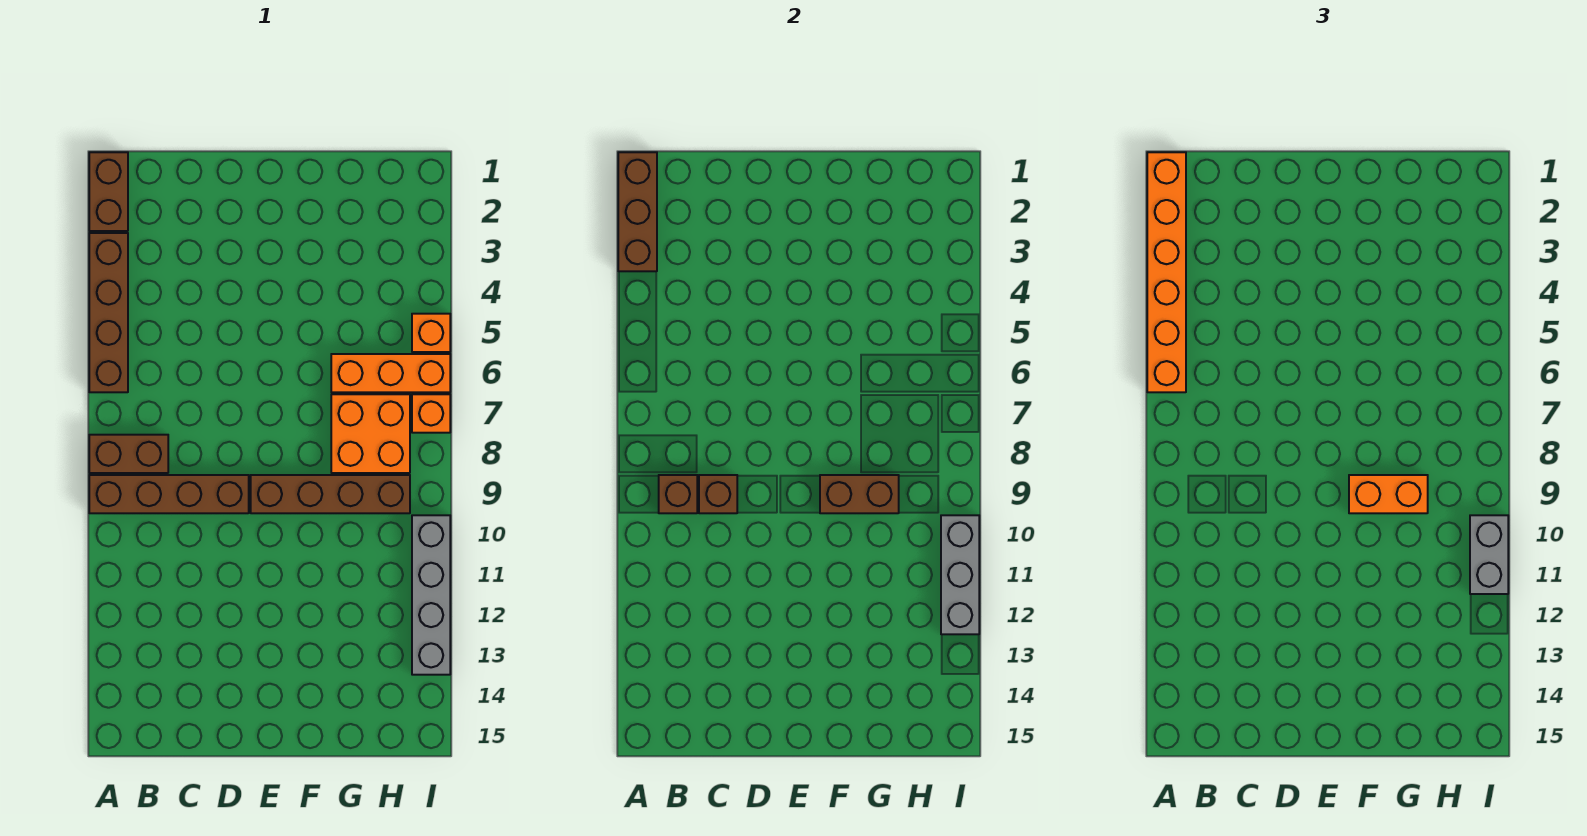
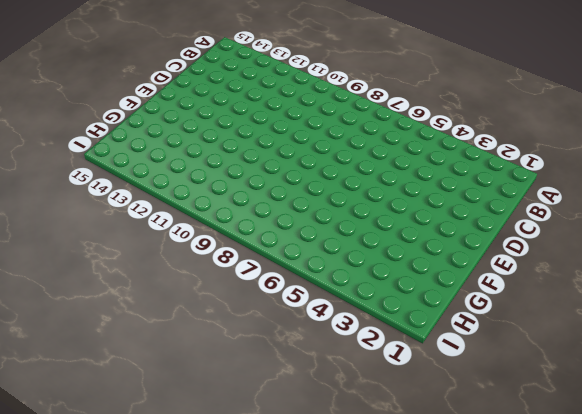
none -> brown 1x2 brick [89,152,128,231]
none -> brown 1x4 brick [89,233,128,392]
none -> brown 1x2 brick [89,435,168,473]

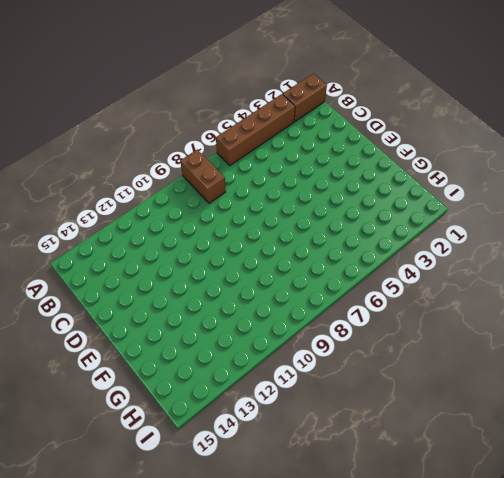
none -> brown 1x4 brick [89,475,249,513]
none -> brown 1x4 brick [251,475,410,513]
none -> orange 1x3 brick [331,354,450,392]

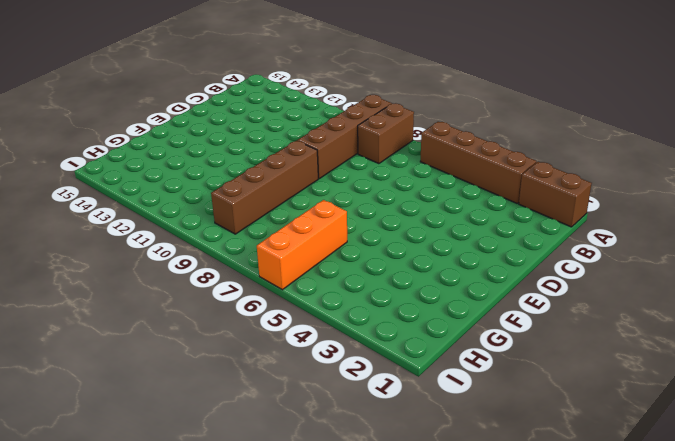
none -> orange 2x2 brick [331,394,410,473]
none -> orange 1x1 brick [412,314,450,352]
none -> orange 1x1 brick [412,394,450,433]

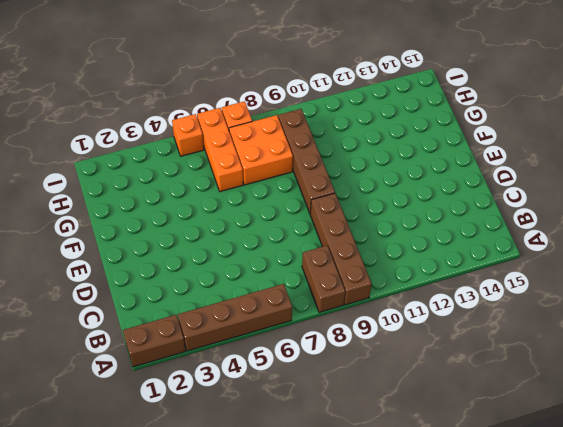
none -> grey 1x4 brick [412,515,450,675]
none -> brown 1x3 brick [618,152,657,271]
none -> brown 1x1 brick [659,475,697,513]

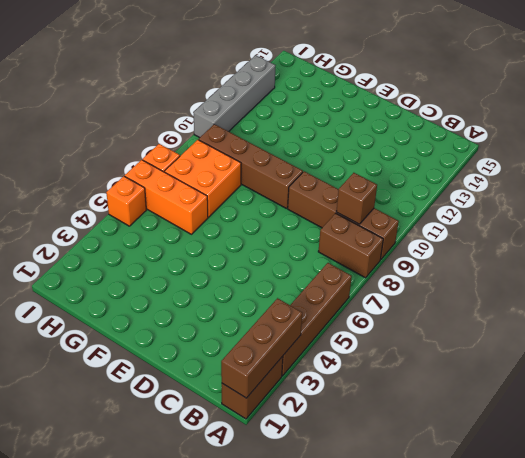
none -> brown 1x1 brick [699,475,737,513]
none -> brown 1x2 brick [820,475,899,513]
none -> grey 1x3 brick [941,515,979,634]

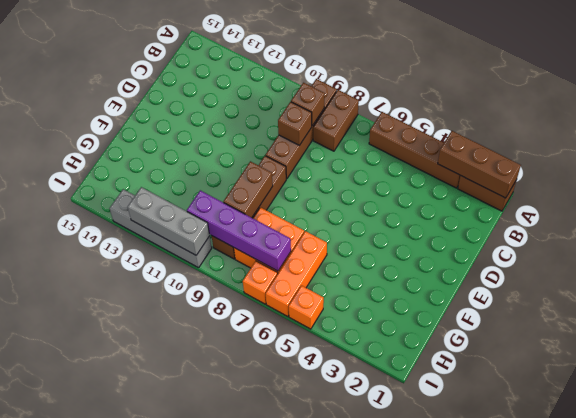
purple 1x4 brick [187,190,291,271] -> none
none -> orange 1x6 brick [1147,152,1186,392]
none -> orange 1x2 brick [1349,475,1428,513]
none -> grey 1x2 brick [1470,515,1508,594]

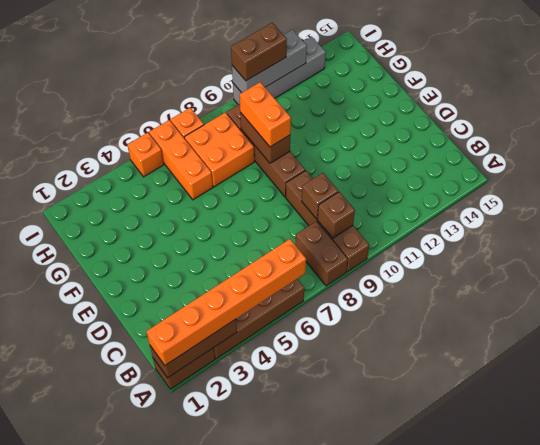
brown 1x2 brick [231,23,287,81] -> grey 1x2 brick [1470,515,1508,594]

